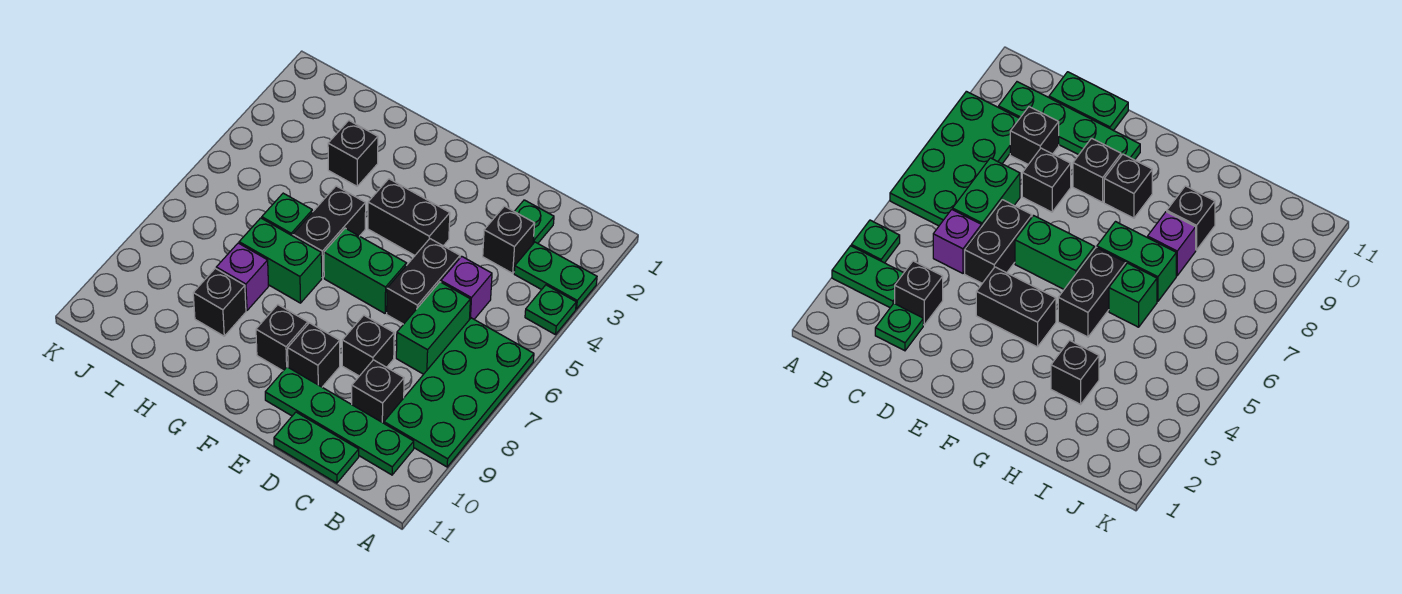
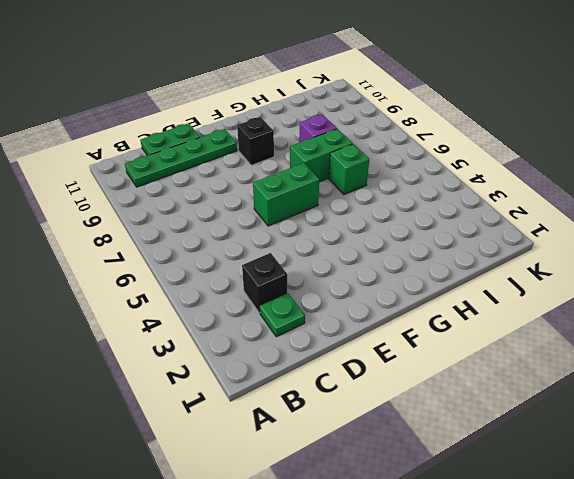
none -> green 1x2 plate [514,242,597,309]
none -> green 1x1 plate [525,285,576,335]
none -> green 2x4 plate [384,318,534,467]

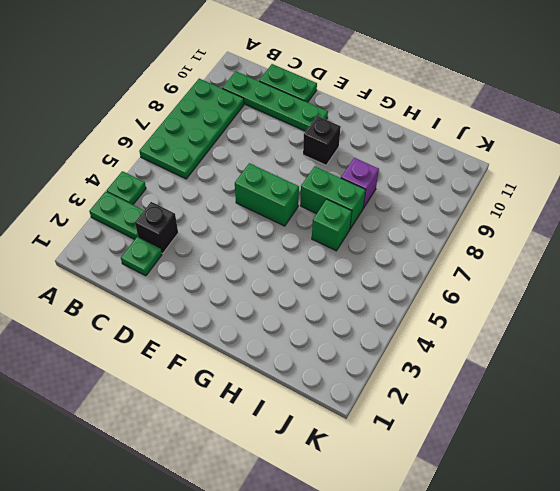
none -> purple 1x1 brick [441,256,492,320]
none -> green 1x2 brick [396,282,470,374]
none -> black 1x1 brick [352,360,404,423]

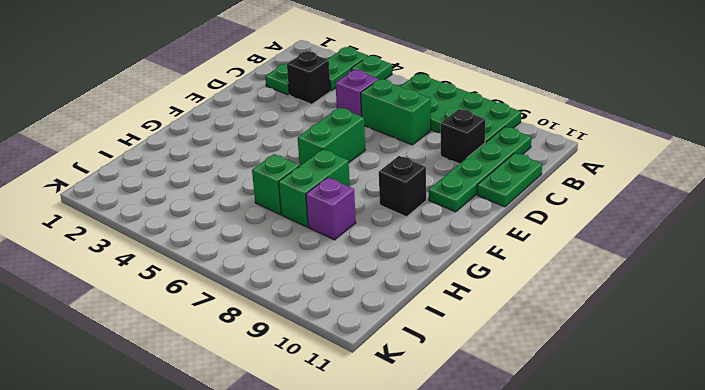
none -> black 1x2 brick [387,239,460,324]
none -> black 1x1 brick [342,315,394,376]
none -> black 1x2 brick [368,179,450,255]

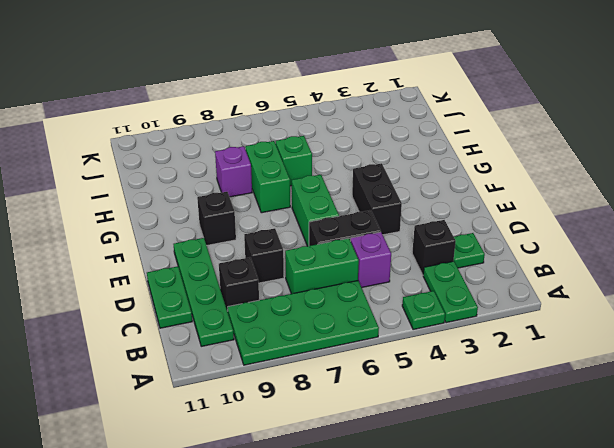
none -> black 1x1 brick [288,323,340,387]
none -> black 1x2 brick [293,186,366,278]
none -> black 1x1 brick [328,121,378,186]

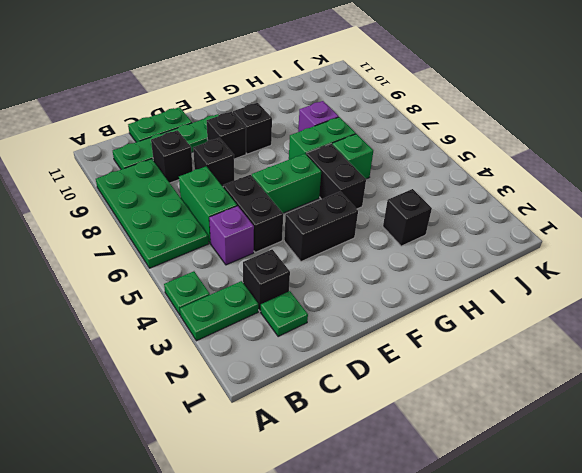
none -> black 1x1 brick [193,268,246,336]

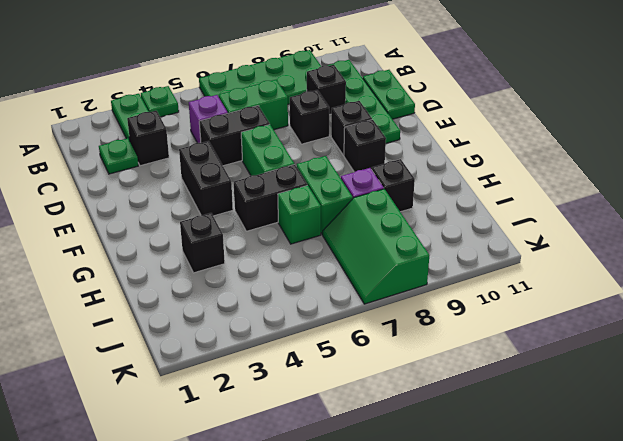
green 2x3 slope [323,189,429,304] -> none

